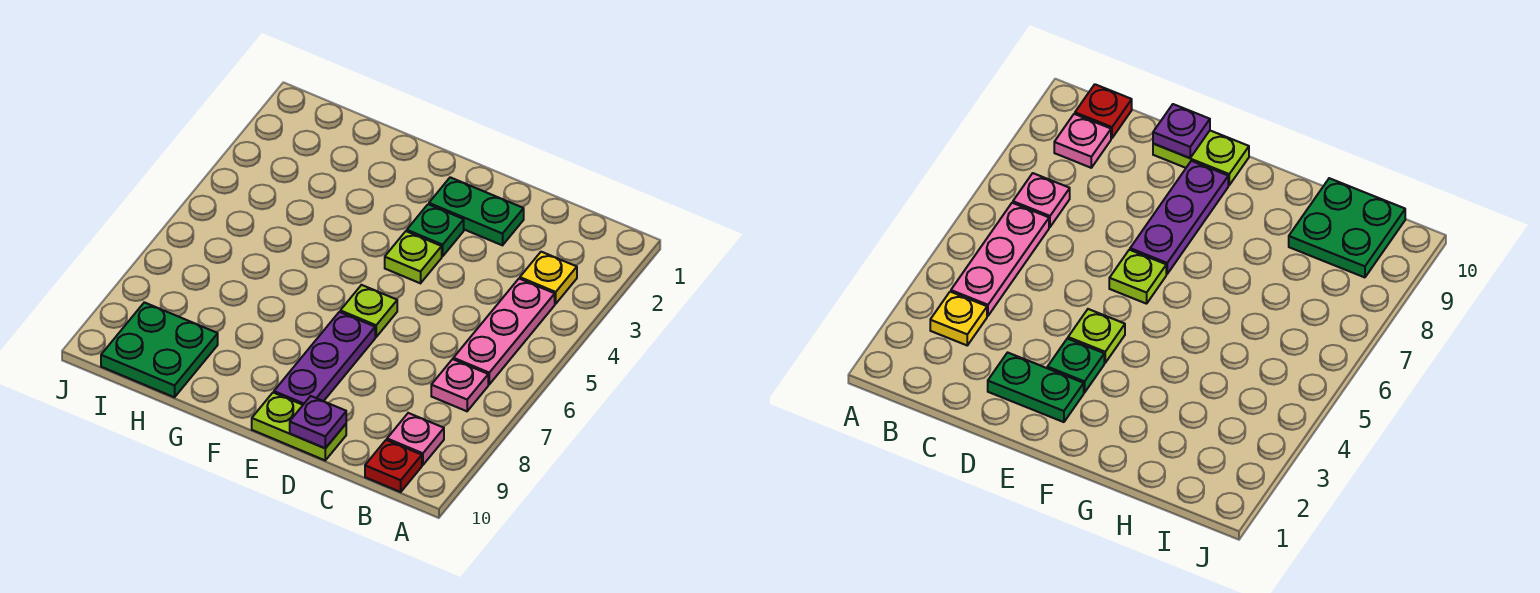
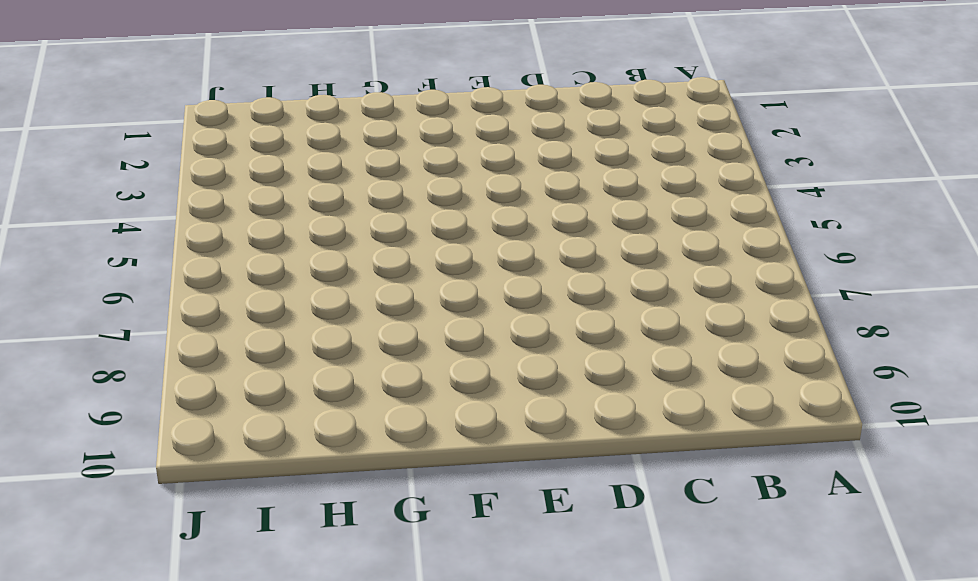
none -> yellow 1x1 plate [520,252,577,304]
none -> pink 1x3 plate [453,279,555,384]
none -> pink 1x1 plate [431,359,488,411]

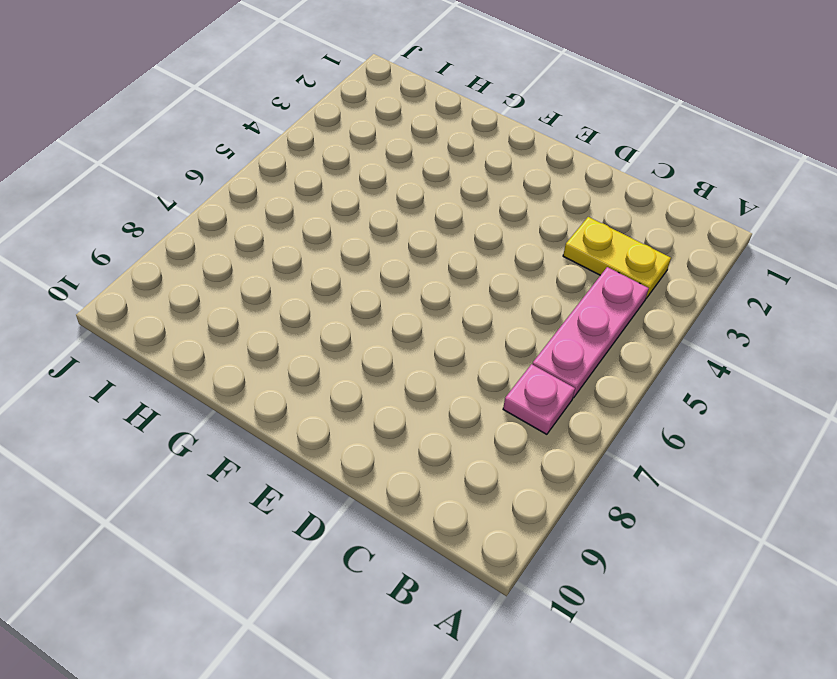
yellow 1x2 plate [563,217,671,298] -> yellow 1x1 plate [520,252,577,304]
none -> pink 1x1 plate [387,413,444,465]
none -> red 1x1 plate [365,440,422,492]
none -> green 1x2 plate [429,177,524,245]

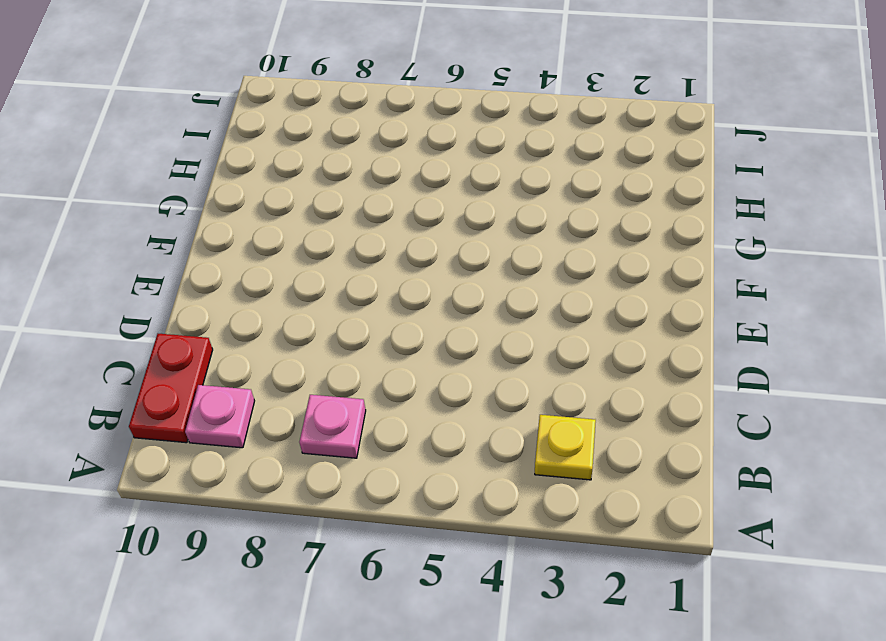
red 1x2 plate [129,334,213,443] -> red 1x1 plate [365,440,422,492]
none -> pink 1x3 plate [453,279,555,384]
none -> green 1x2 plate [429,177,524,245]
none -> lime 1x2 plate [252,393,346,460]

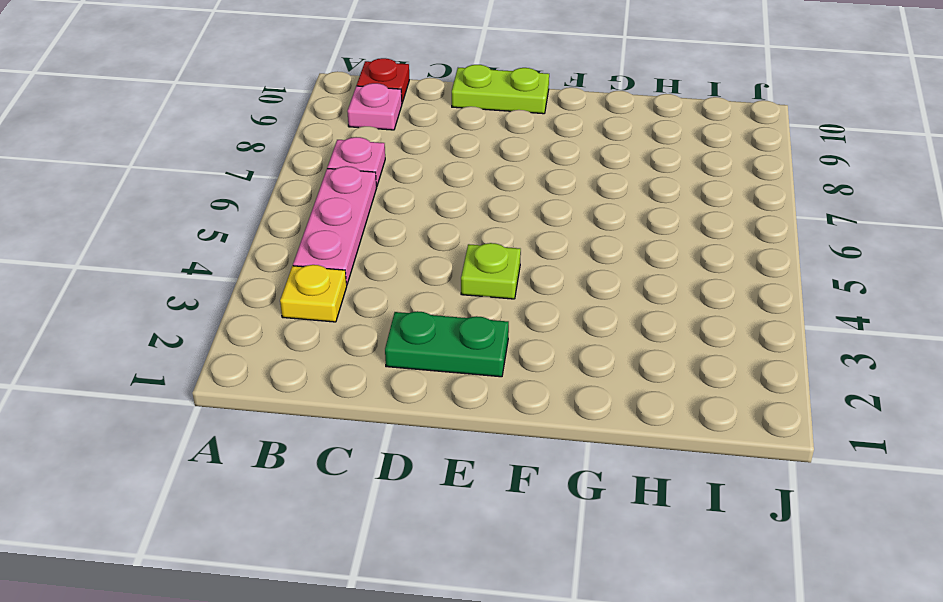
none -> green 1x1 plate [407,204,464,256]
none -> lime 1x1 plate [340,285,397,337]
none -> purple 1x3 plate [274,312,375,405]

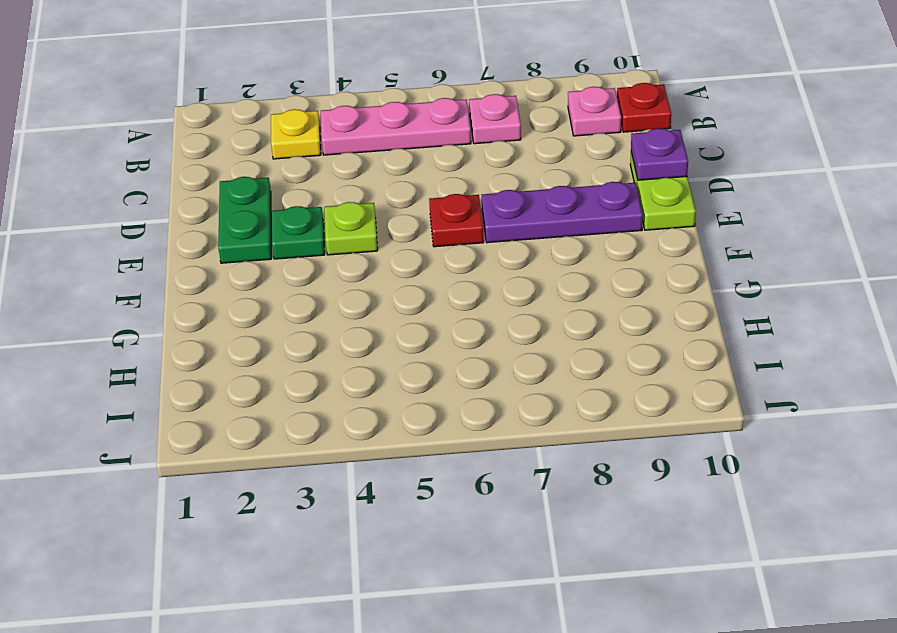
red 1x1 plate [429,194,484,247] -> lime 1x1 plate [340,285,397,337]
none -> green 2x2 plate [101,302,218,397]

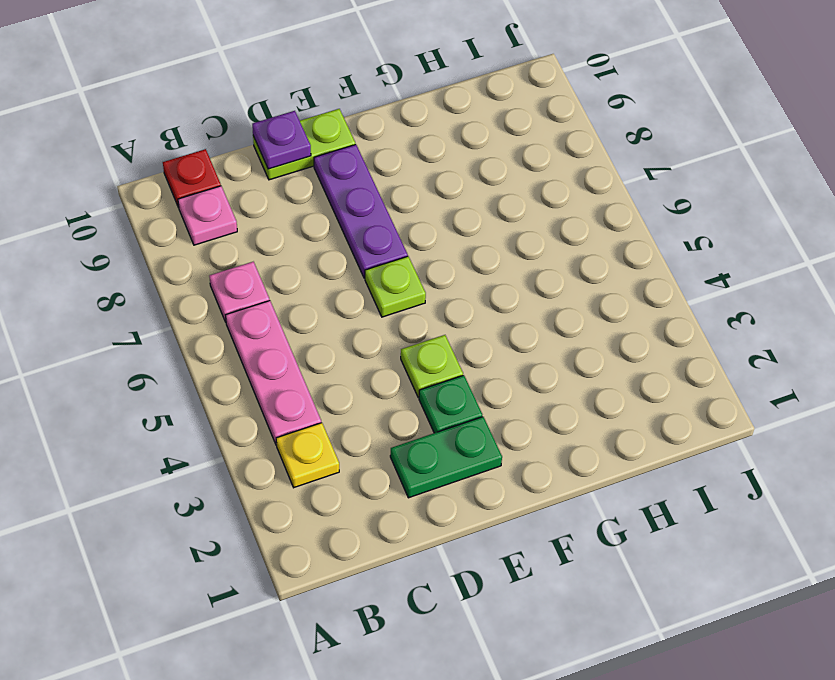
none -> green 2x2 plate [101,302,218,397]

